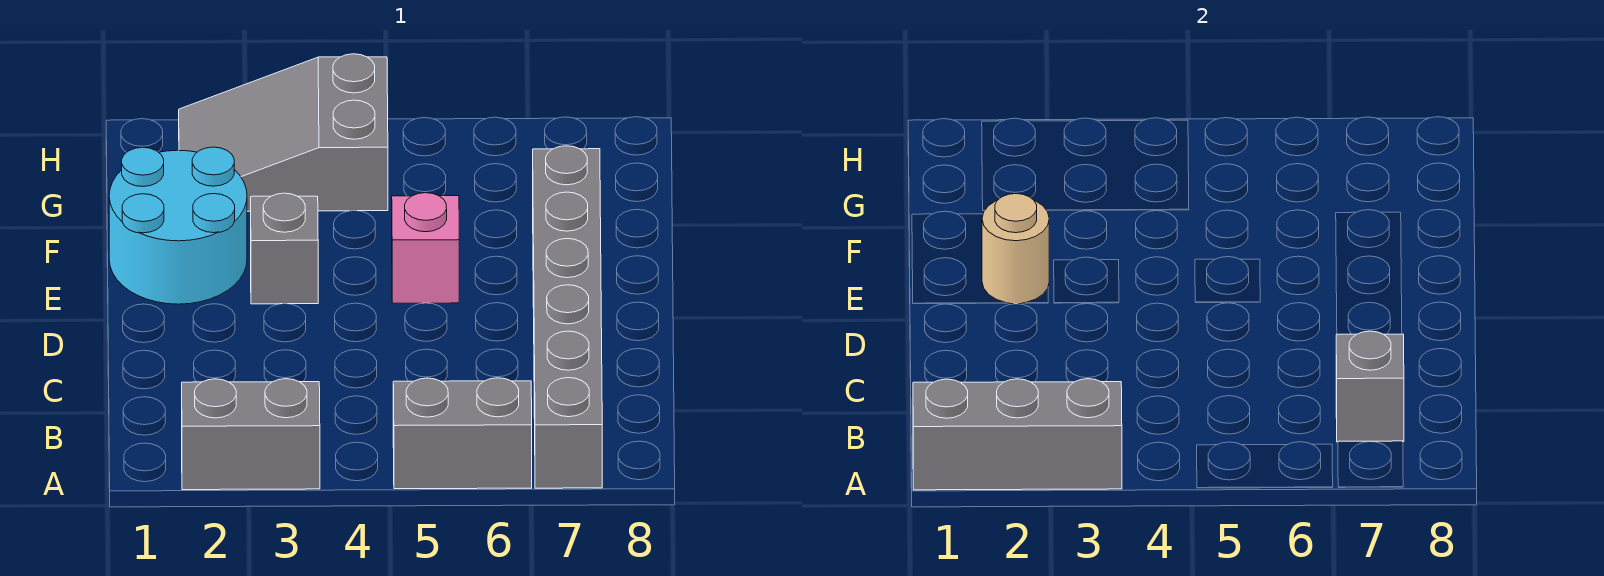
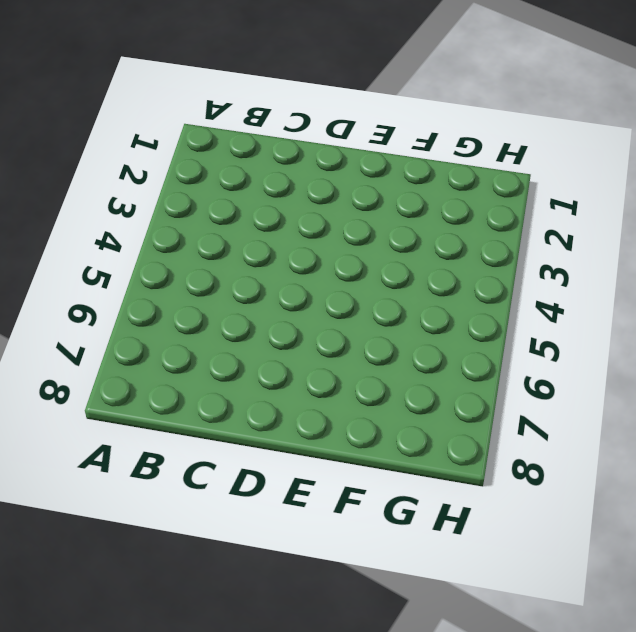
none -> grey 1x2 brick [182,379,320,490]
none -> grey 1x2 brick [393,378,532,489]

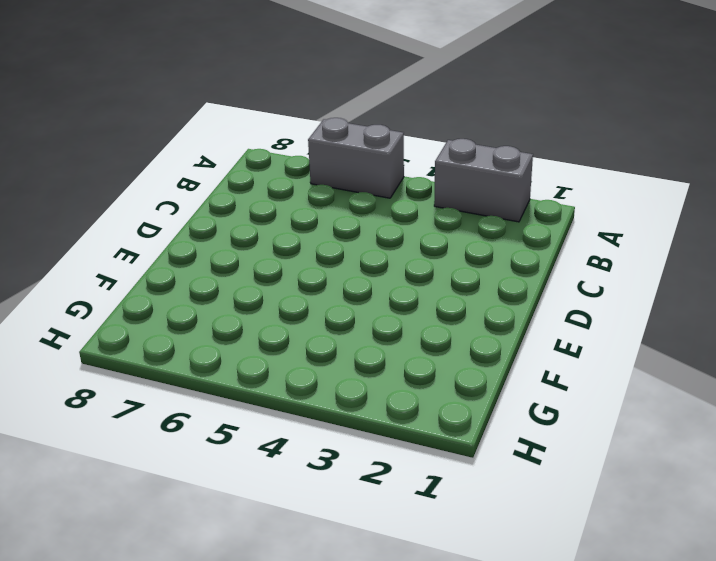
none -> grey 1x6 brick [533,146,602,488]
none -> cyan 2x2 round brick [109,147,247,304]

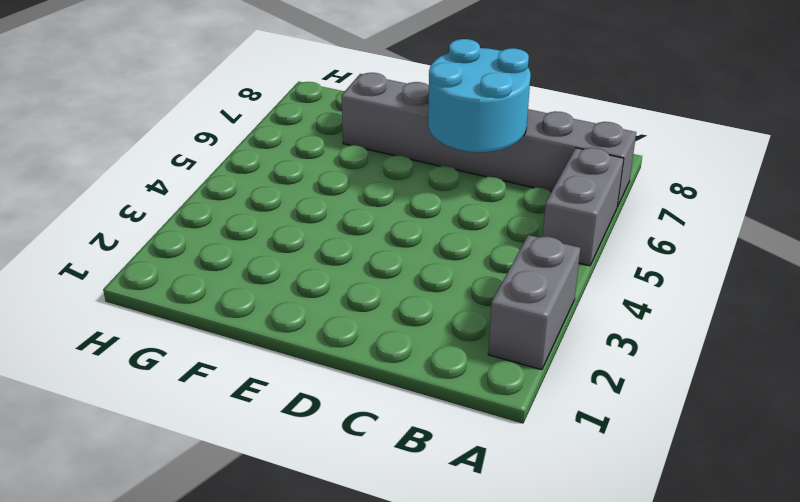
cyan 2x2 round brick [428,39,531,152] -> cyan 2x2 round brick moved to [109,147,247,304]
none -> grey 1x1 brick [251,193,318,304]
none -> pink 1x1 brick [392,193,459,303]

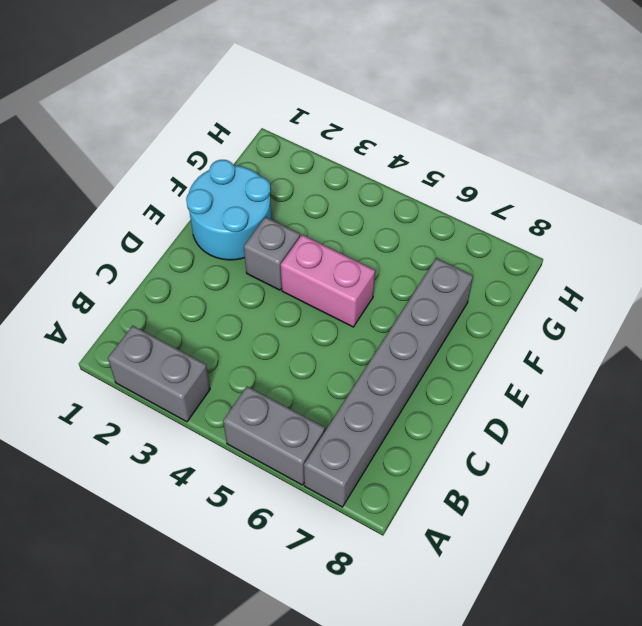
pink 1x2 brick [281,235,375,327] -> pink 1x1 brick [392,193,459,303]
none -> grey 2x3 slope [179,54,388,211]
none -> grey 1x3 brick [913,379,1122,490]

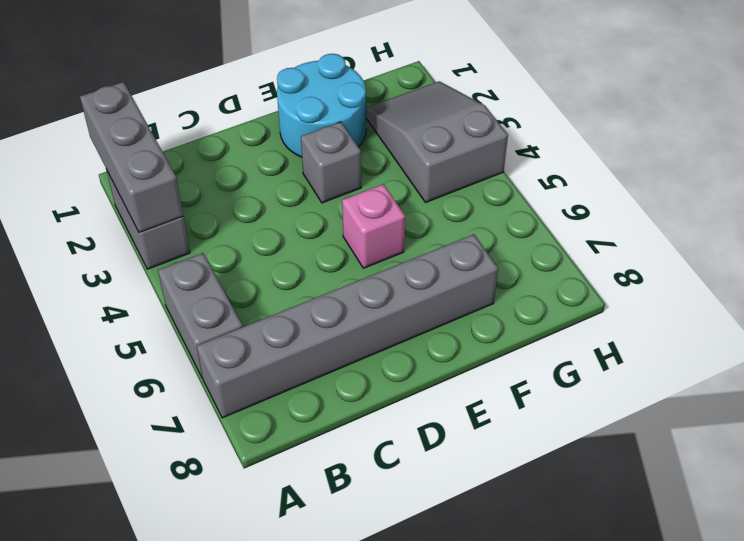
none -> grey 1x1 brick [1336,331,1404,442]
none -> tan 1x1 round brick [982,194,1049,304]

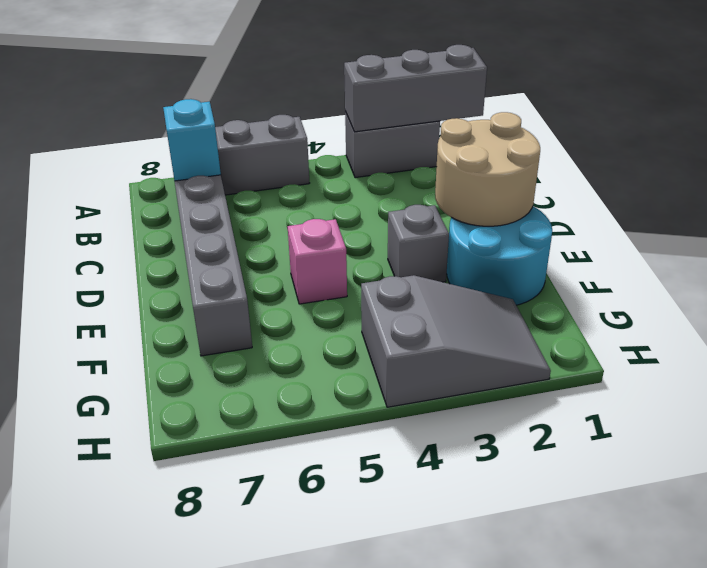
cyan 1x1 brick [163,99,221,181] -> grey 1x1 brick [1336,331,1404,442]
tan 2x2 round brick [435,112,540,226] -> tan 1x1 round brick [982,194,1049,304]

